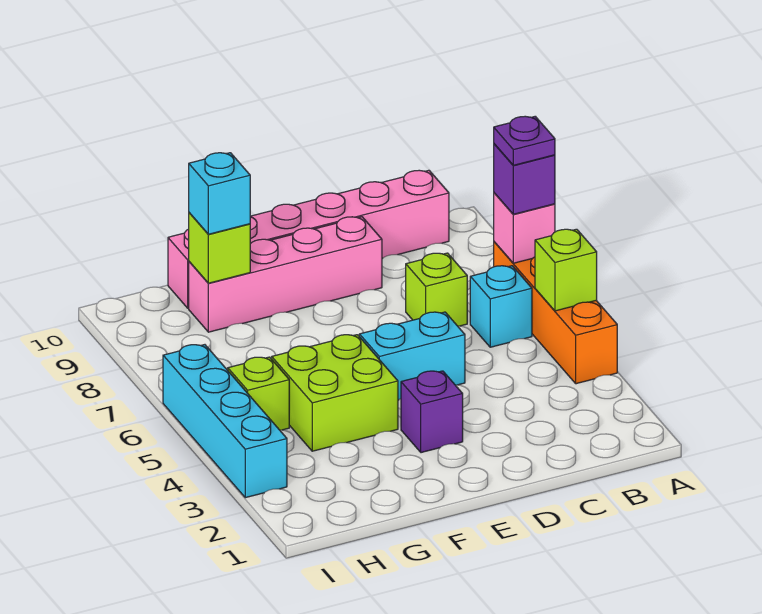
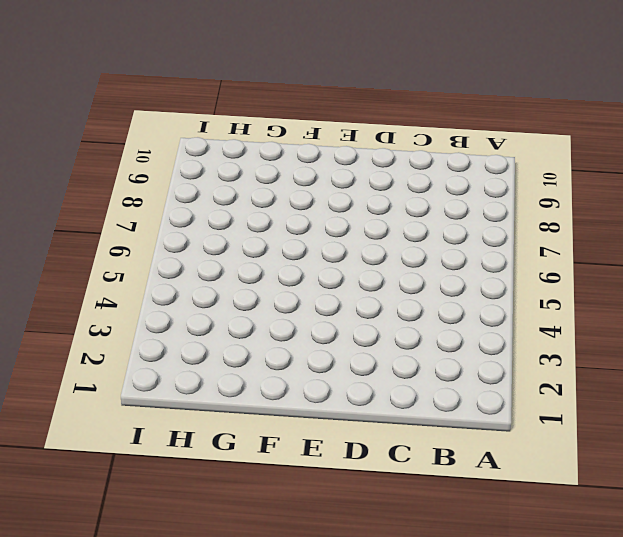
none -> orange 1x4 brick [494,242,617,384]
none -> cyan 1x1 brick [470,266,532,347]
none -> pink 1x6 brick [168,170,449,308]

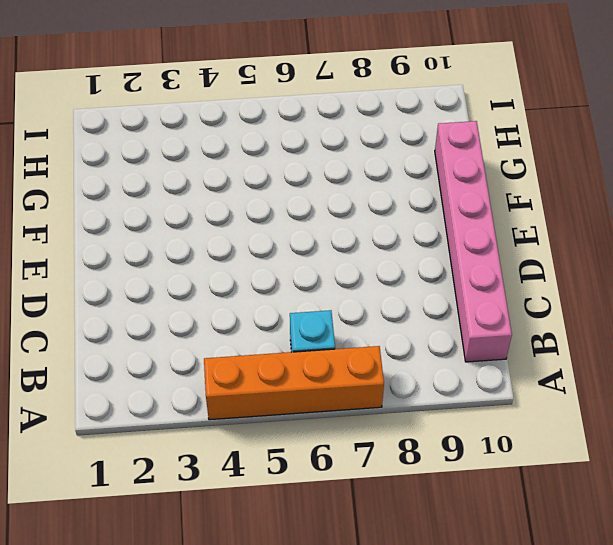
none -> lime 1x1 brick [406,253,467,326]
none -> cyan 1x2 brick [359,312,465,400]
none -> pink 1x4 brick [189,217,382,332]

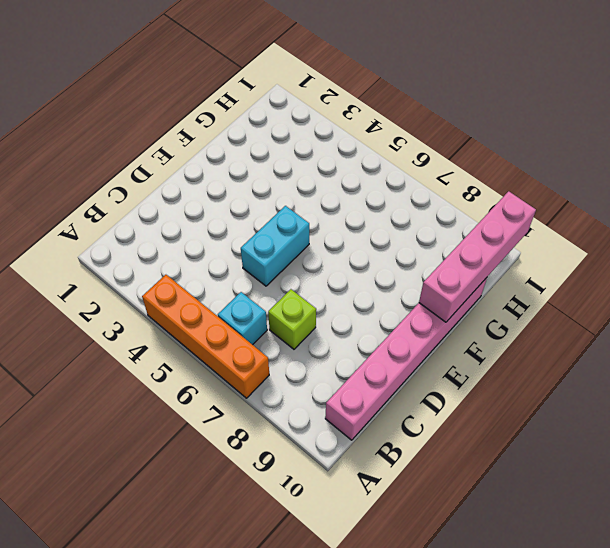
pink 1x4 brick [419,191,536,322] -> pink 1x4 brick moved to [189,217,382,332]
none -> purple 1x1 brick [401,371,463,453]
none -> lime 2x2 brick [272,335,398,451]
none -> lime 1x1 brick [228,357,289,430]

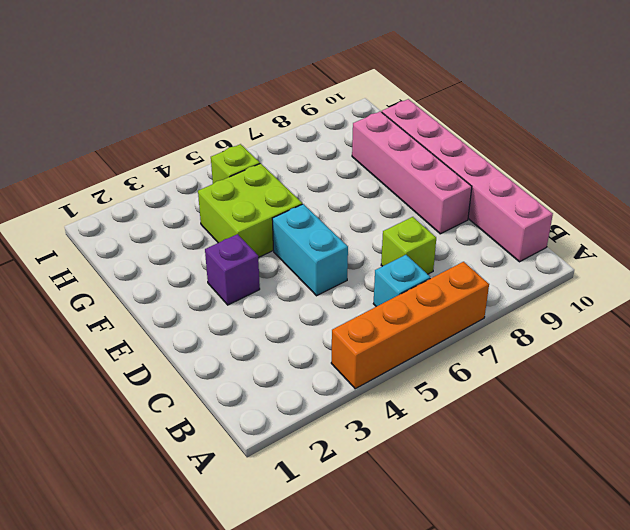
none -> cyan 1x4 brick [163,345,287,498]
none -> lime 1x1 brick [535,229,597,311]
none -> pink 1x1 brick [494,193,555,263]

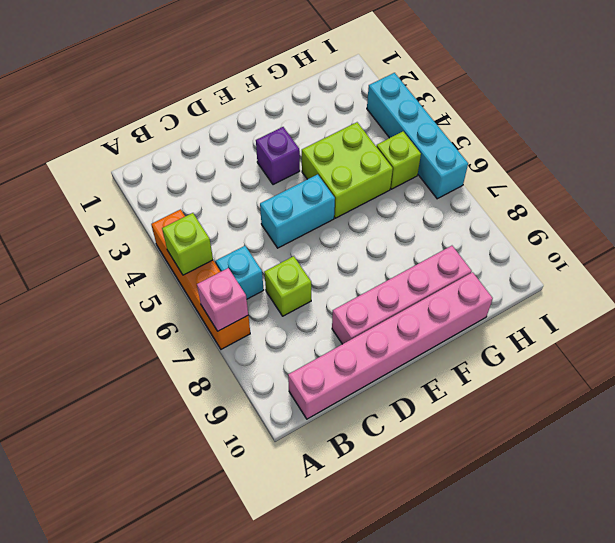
none -> lime 1x1 brick [189,213,250,283]
none -> purple 1x1 brick [494,144,555,214]
none -> cyan 1x1 brick [189,153,250,234]

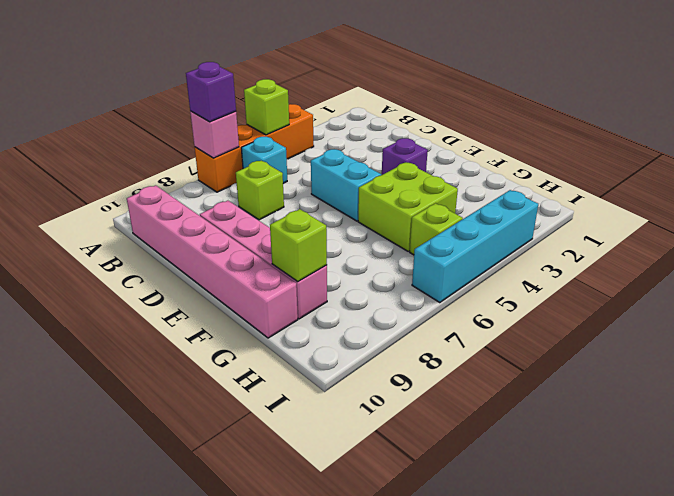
none -> cyan 1x1 brick [189,153,250,234]
none -> purple 1x1 plate [494,116,555,165]

